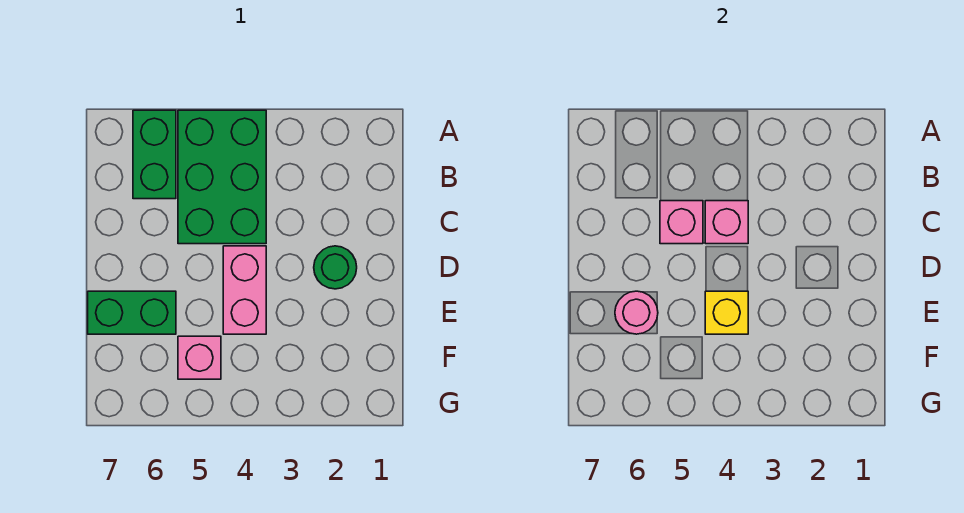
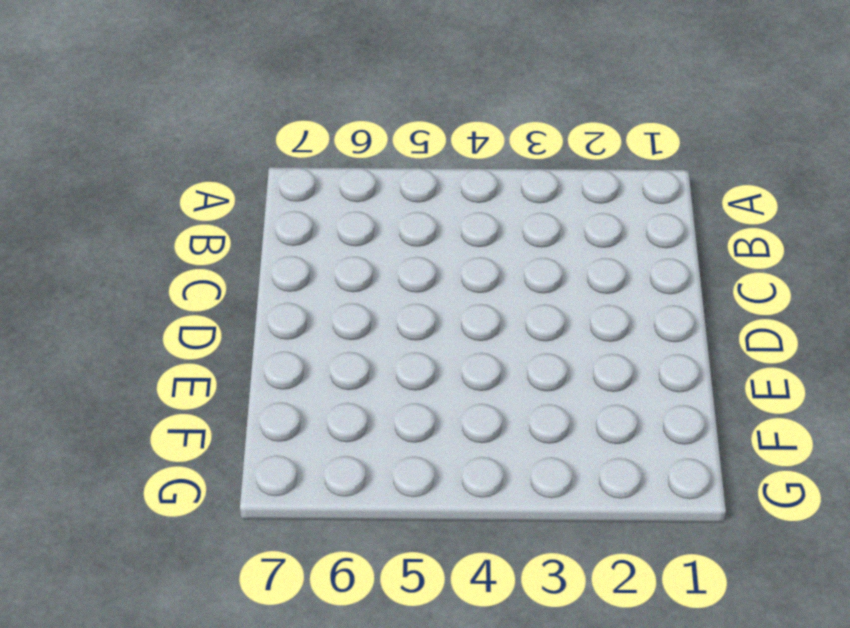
none -> green 2x3 brick [178,110,266,244]
none -> green 1x2 brick [133,110,176,199]

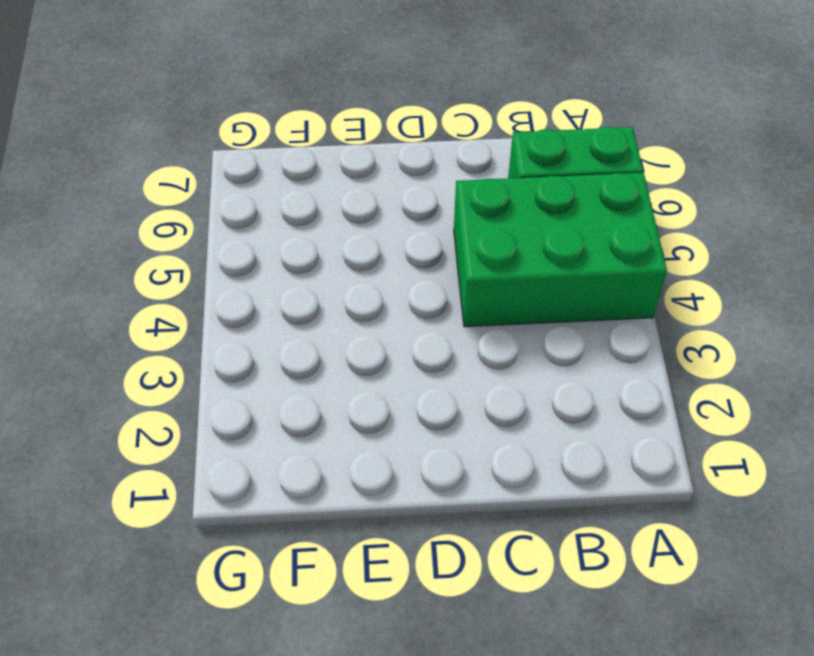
none -> green 1x1 round brick [314,246,357,289]
none -> pink 1x2 brick [223,246,266,334]

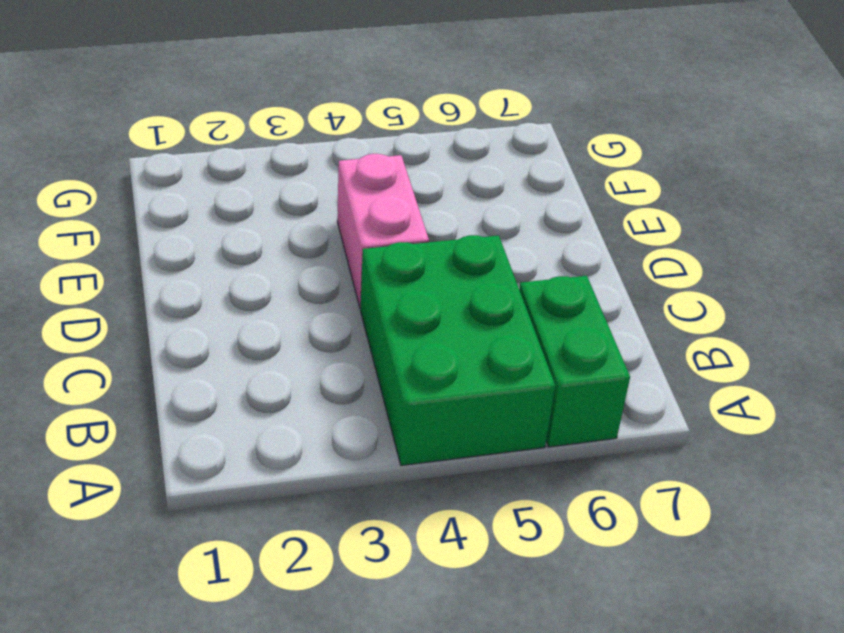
none -> green 1x1 round brick [314,246,357,289]
none -> green 1x2 brick [88,291,176,334]

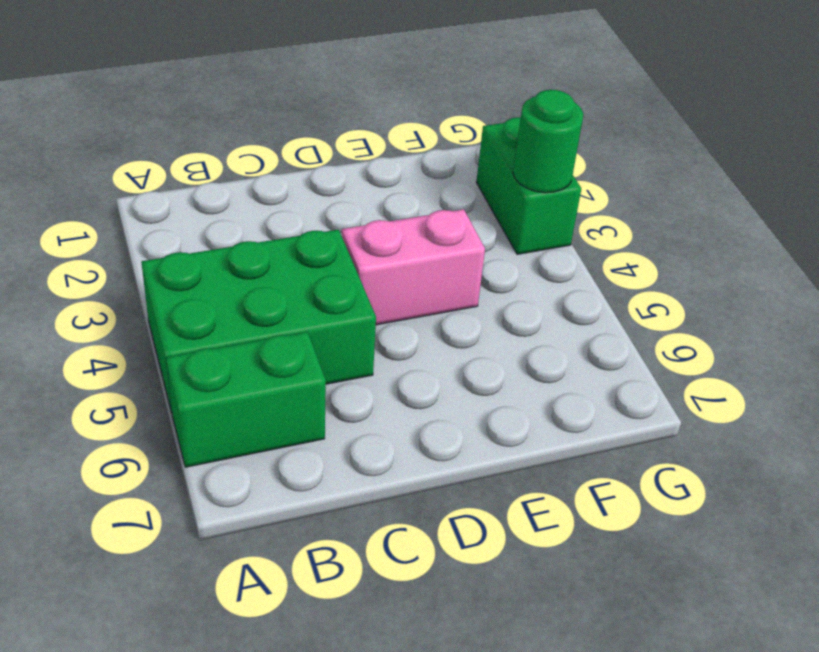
green 1x2 brick [476,117,581,254] -> green 1x2 brick moved to [88,291,176,334]
green 1x1 round brick [513,90,583,193] -> green 1x1 round brick moved to [314,246,357,289]
none -> pink 1x1 brick [178,336,221,379]
none -> pink 1x1 brick [705,201,748,244]

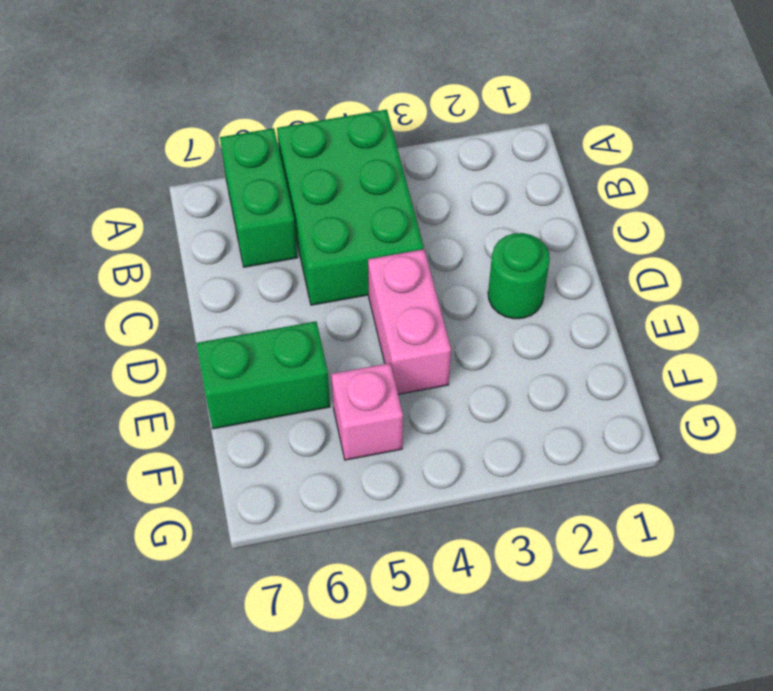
none -> pink 1x1 brick [705,201,748,244]
none -> pink 1x1 brick [660,201,703,244]

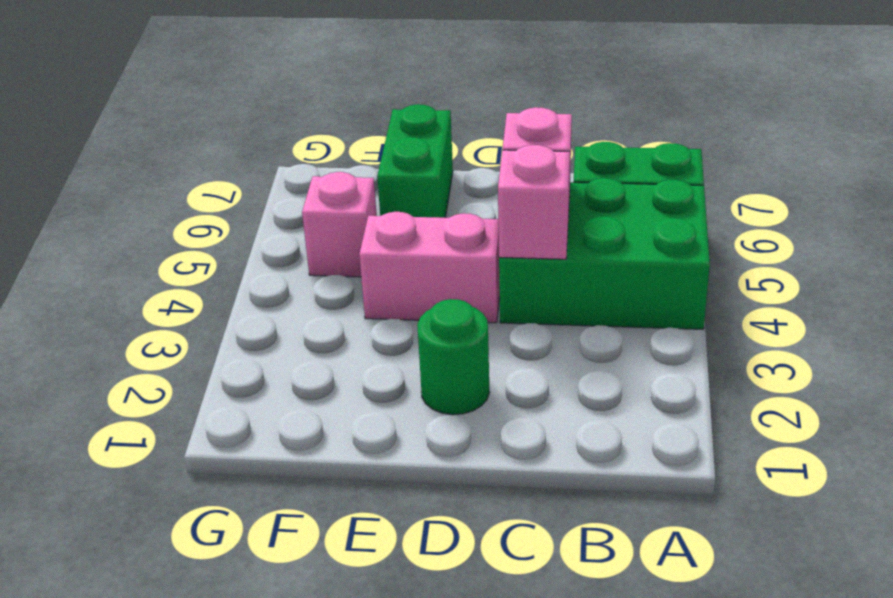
none -> yellow 1x1 brick [705,291,748,334]
none -> pink 1x1 round brick [615,291,658,334]

